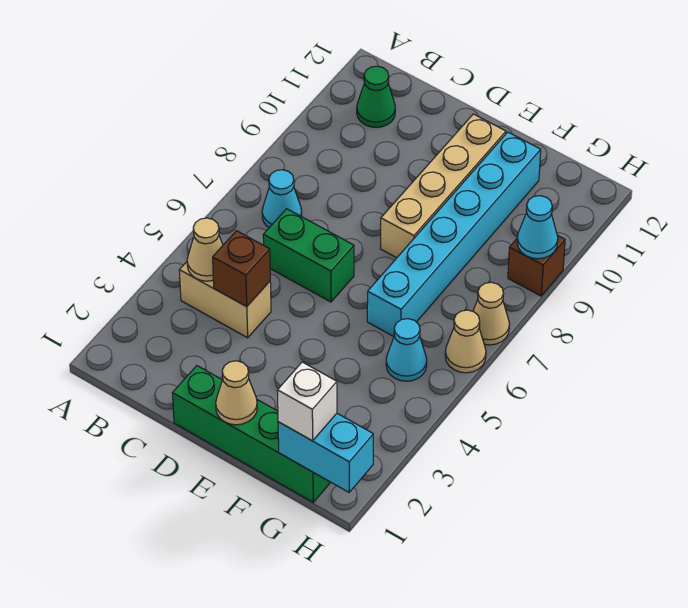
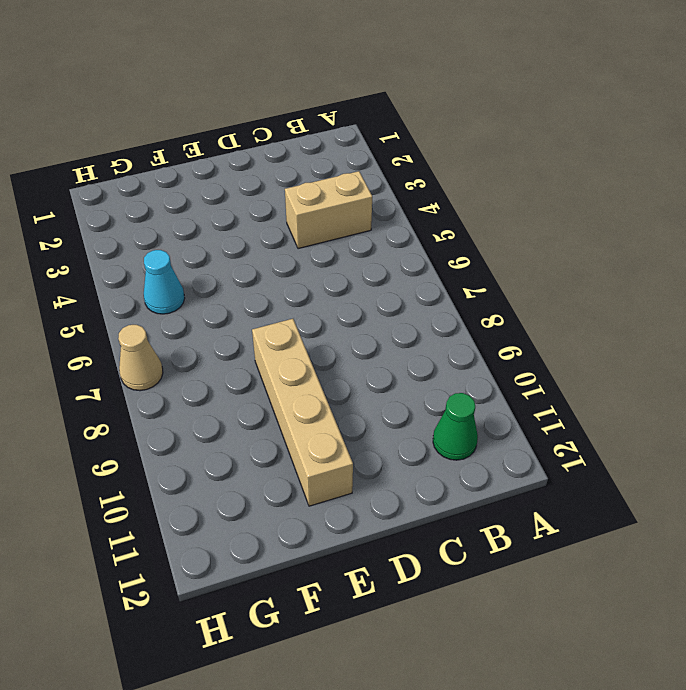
none -> cyan 1x1 cone [262,170,302,227]
none -> green 1x2 brick [263,209,354,302]
none -> green 1x4 brick [172,366,331,502]

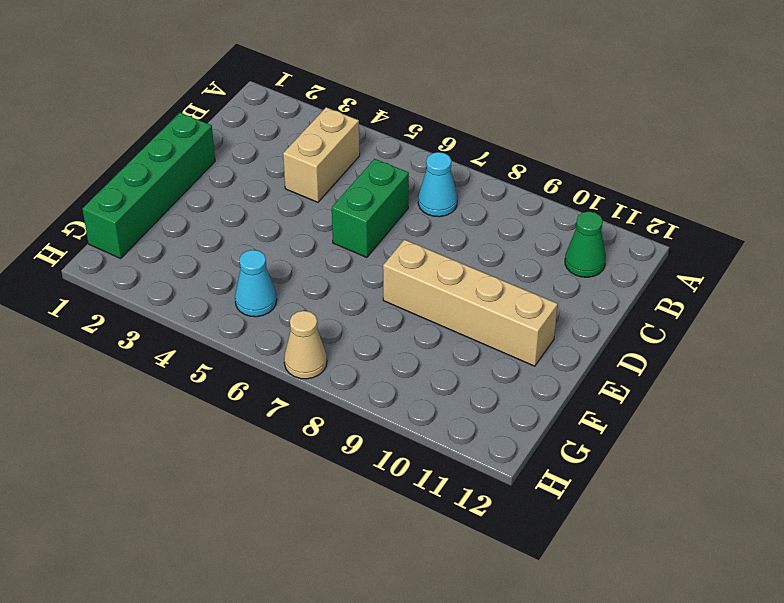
none -> cyan 1x6 brick [367,132,541,337]
none -> tan 1x1 cone [445,310,486,373]
none -> brown 1x1 brick [508,235,565,296]

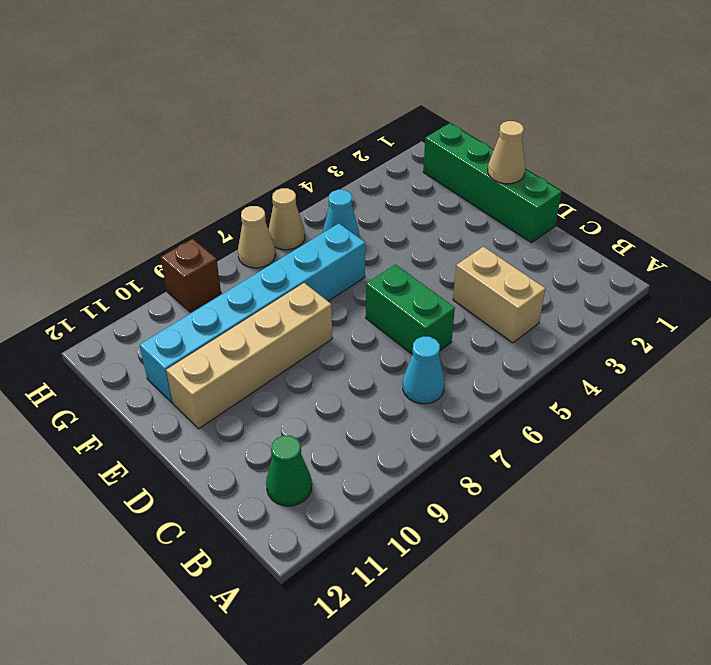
none -> tan 1x1 cone [187,218,223,281]
none -> brown 1x1 brick [213,231,270,307]
none -> cyan 1x2 brick [278,414,373,492]

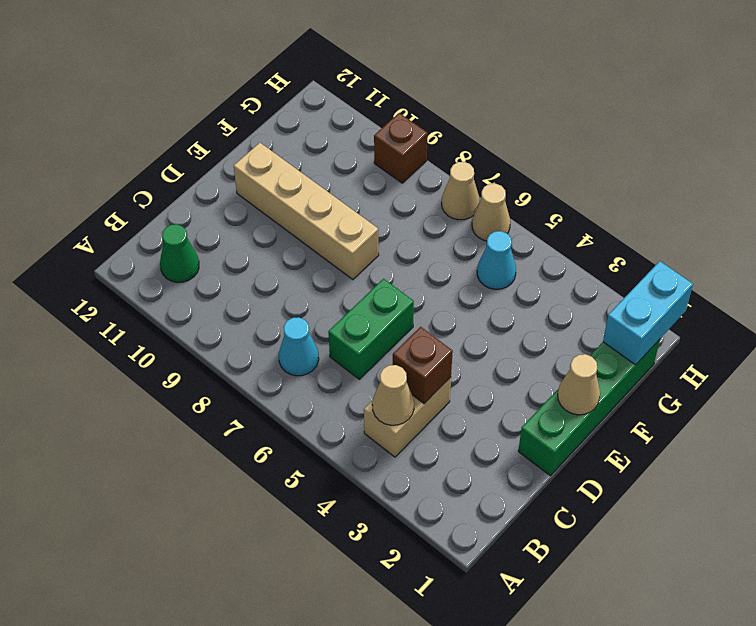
none -> cyan 1x6 brick [367,132,541,337]
none -> cyan 1x1 cone [517,196,558,259]
none -> white 1x1 brick [277,362,337,441]

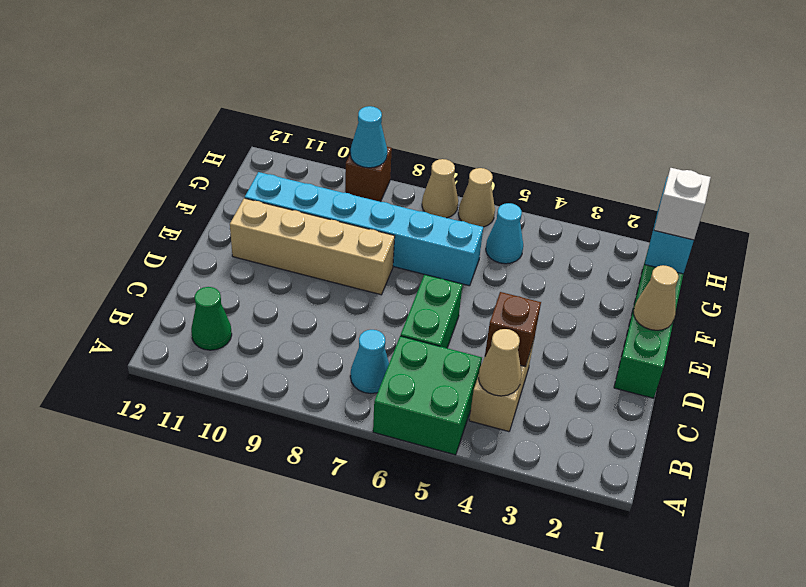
green 2x2 brick [373,336,482,455] -> none

